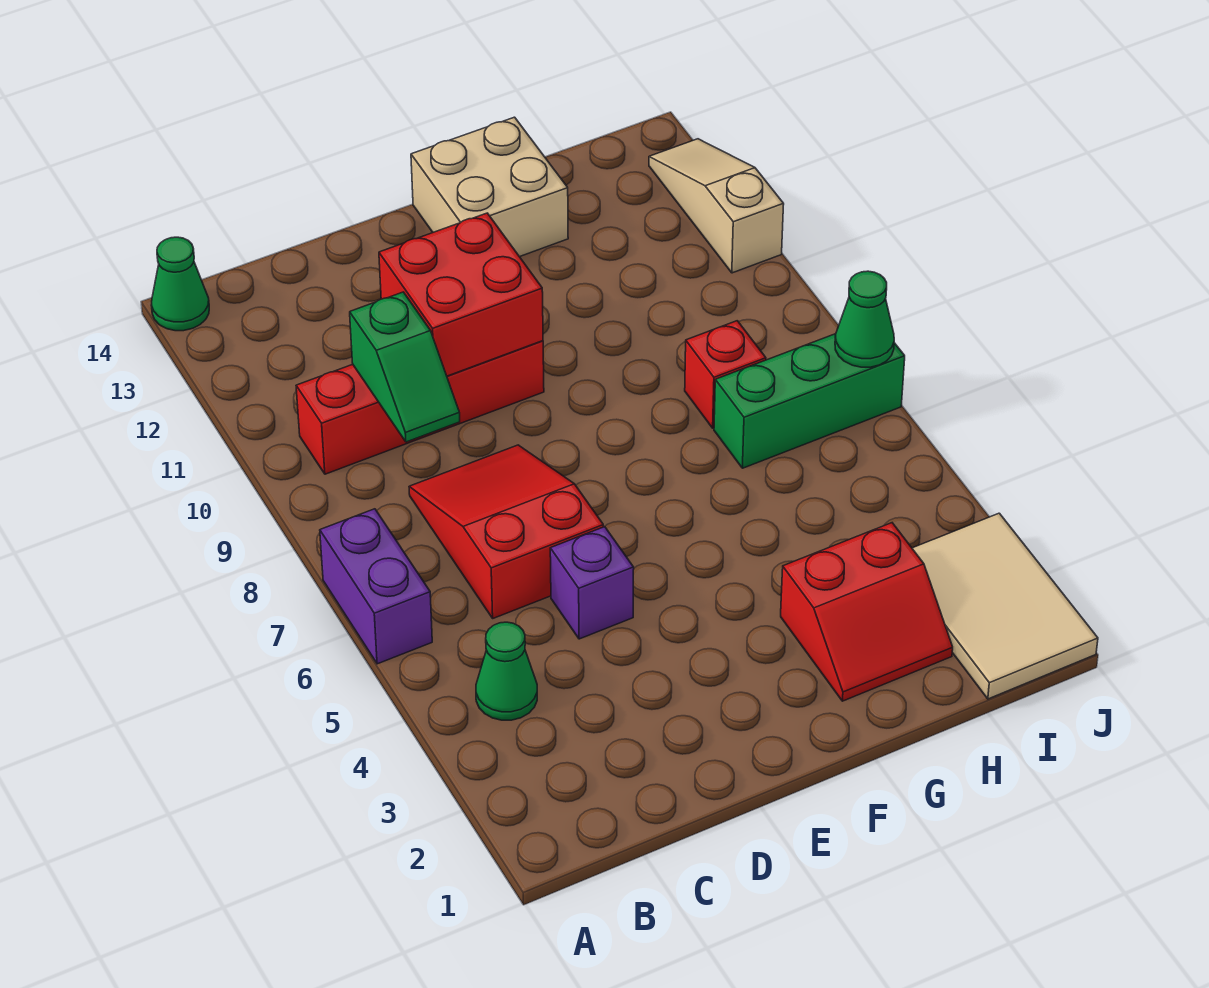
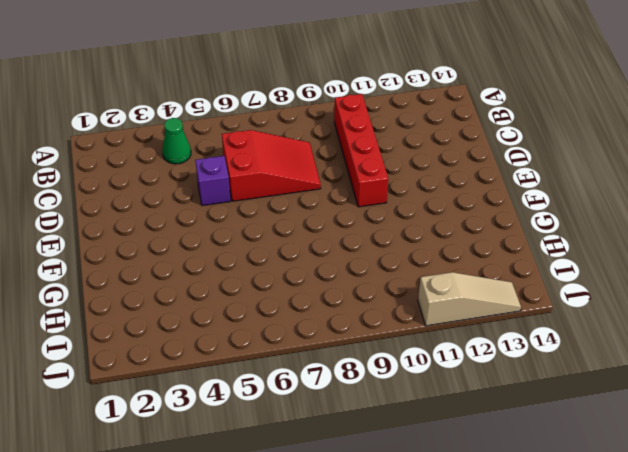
none -> purple 1x2 brick [320,509,432,664]
none -> green 1x1 cone [151,237,209,331]
none -> tan 2x2 brick [411,117,568,257]

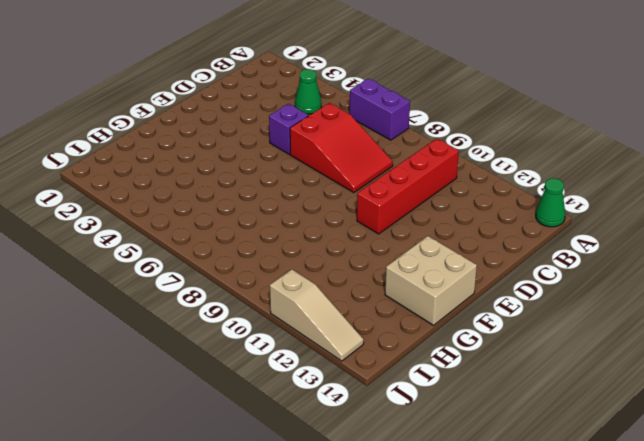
none -> red 2x2 slope [781,523,953,701]
none -> green 1x3 brick [714,334,905,468]
none -> red 1x1 brick [685,321,766,428]

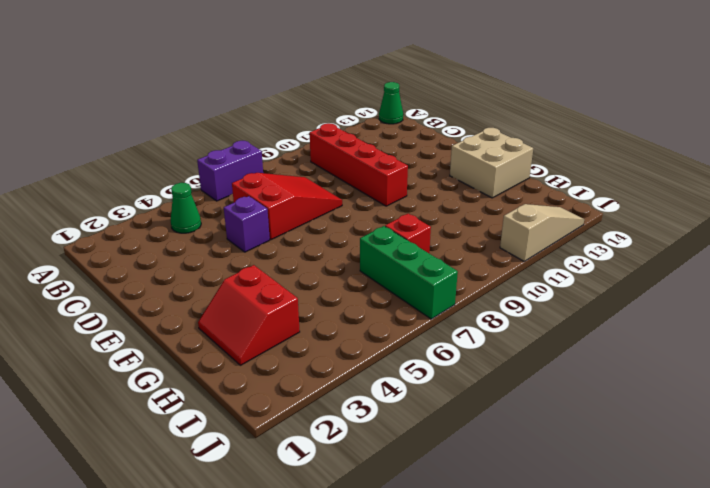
none -> tan 2x3 tile [912,513,1098,699]
none -> green 1x2 slope [350,292,460,442]
none -> red 2x2 brick [379,213,543,376]

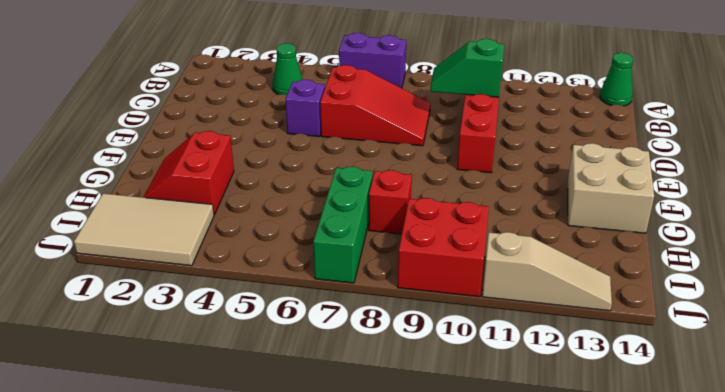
red 2x2 brick [398,198,489,297] -> red 2x2 brick moved to [379,213,543,376]
none -> green 1x1 cone [835,271,894,367]

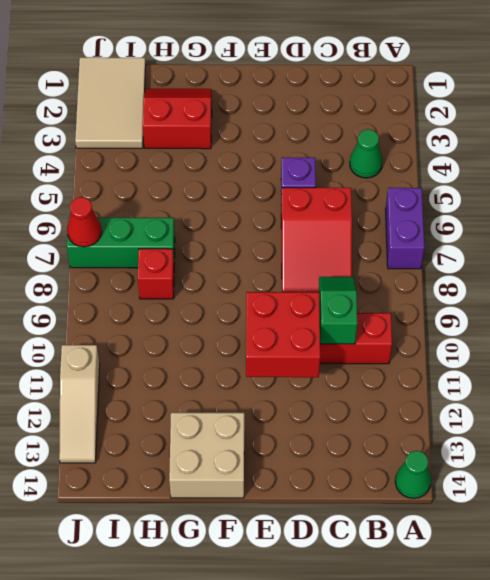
red 1x1 cone [67,197,102,247] -> green 1x1 cone [835,271,894,367]

